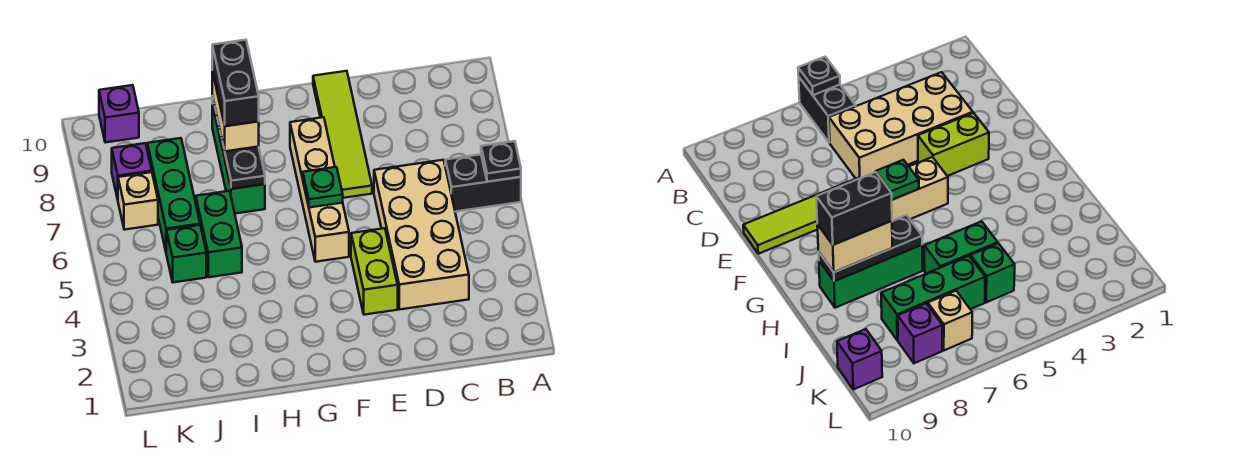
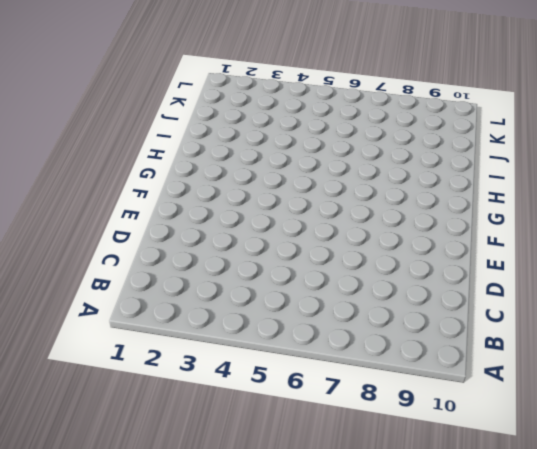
none -> black 1x2 brick [445,154,521,212]
none -> tan 2x4 brick [374,160,469,310]
none -> lime 1x2 brick [351,228,398,315]

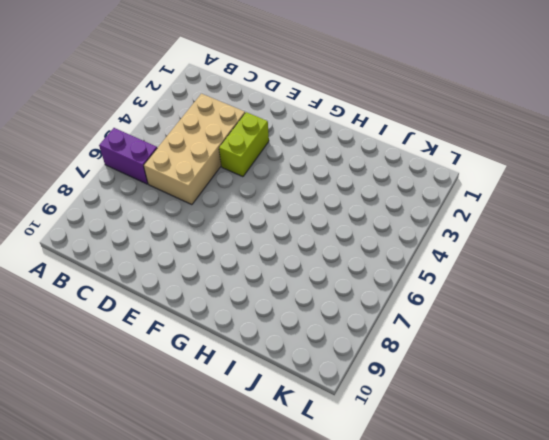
purple 1x2 brick [99,128,157,184] -> black 1x2 brick [445,154,521,212]
none -> lime 1x4 tile [313,71,372,198]
none -> tan 1x4 brick [290,117,349,262]
none -> green 1x3 brick [212,104,265,214]

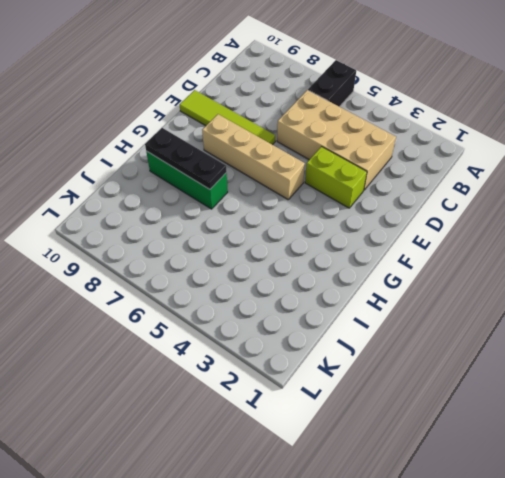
none -> green 1x2 brick [196,191,242,277]
none -> green 1x1 brick [166,225,206,282]
none -> green 1x3 brick [147,138,200,251]

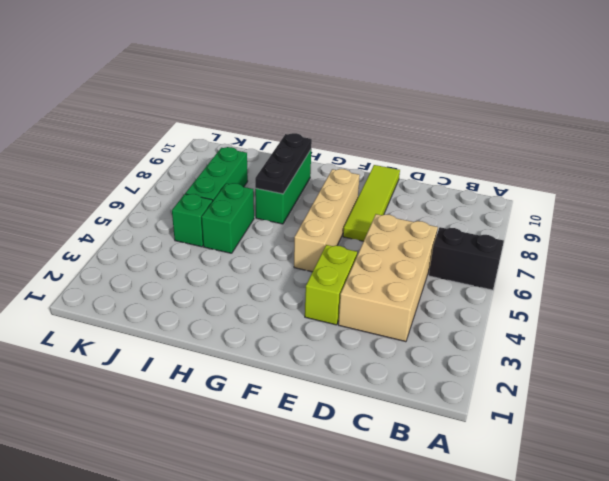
none -> tan 1x1 brick [118,172,158,230]
none -> purple 1x1 brick [112,143,152,199]
none -> purple 1x1 brick [99,85,139,143]

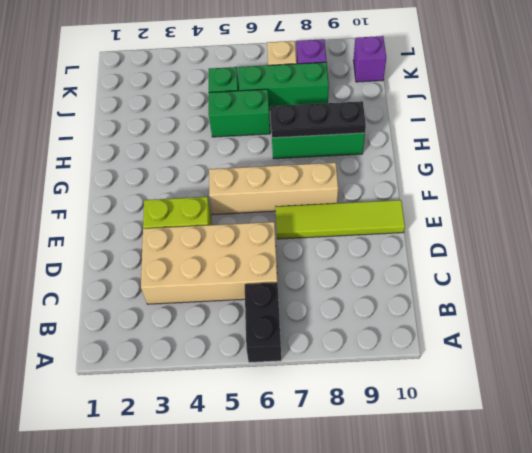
none -> black 1x1 plate [481,141,521,182]
none -> green 1x1 plate [303,167,343,208]
none -> tan 1x2 brick [212,71,259,151]

